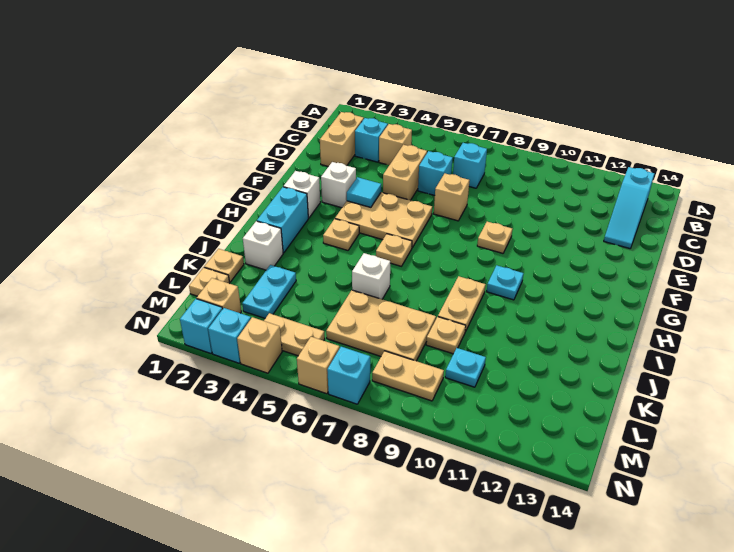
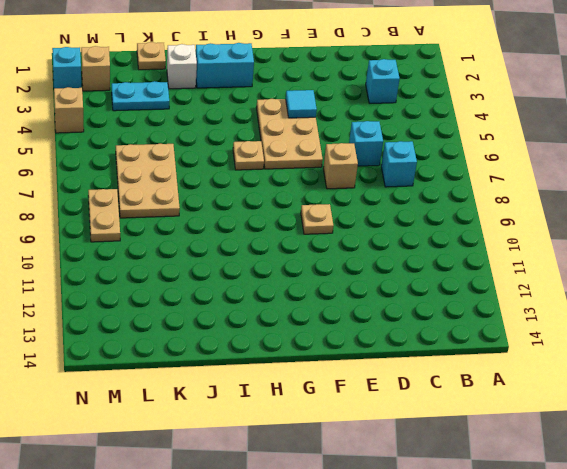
none -> cyan 1x3 slope [604,167,654,248]
none -> tan 1x2 brick [320,112,364,167]
none -> tan 1x1 brick [379,124,412,165]
none -> tan 1x2 brick [383,145,427,200]

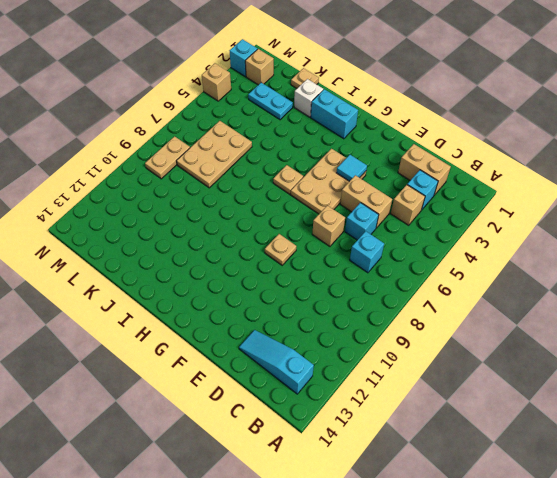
none -> white 1x1 brick [321,162,356,208]
none -> white 1x1 brick [283,171,320,218]
none -> tan 1x1 plate [323,219,359,250]
none -> cyan 1x1 plate [487,265,524,300]

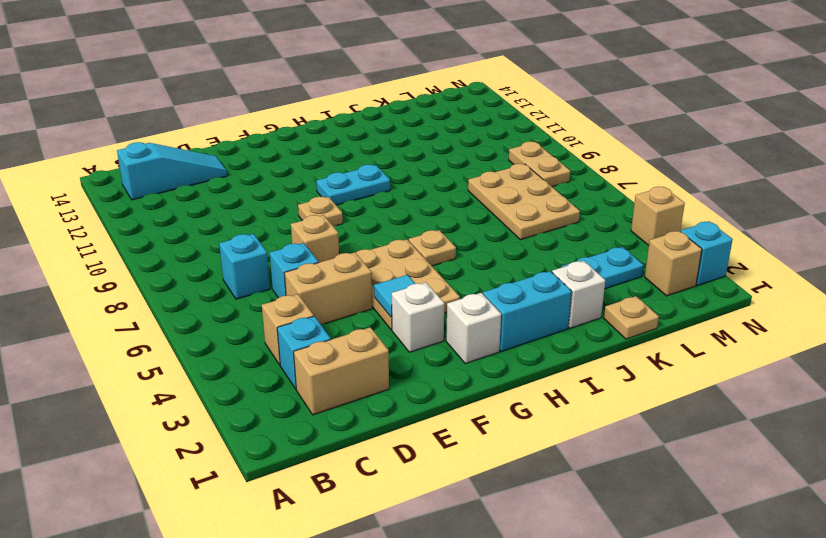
cyan 1x2 plate [316,165,390,205] -> cyan 1x1 plate [487,265,524,300]
none -> tan 1x1 plate [323,219,359,250]
none -> tan 1x2 plate [438,276,486,332]
none -> white 1x1 brick [352,253,390,299]
none -> tan 1x1 plate [426,317,466,354]

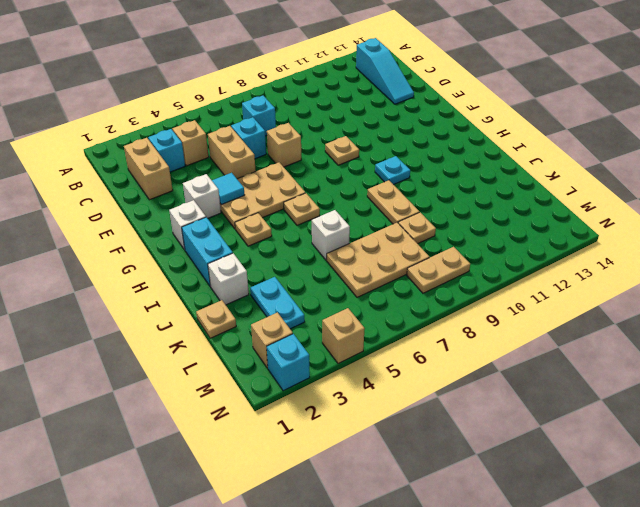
none -> tan 1x1 plate [189,267,230,296]
none -> cyan 1x1 plate [445,348,486,387]
none -> tan 1x2 plate [264,313,325,356]
none -> cyan 1x1 brick [208,308,251,363]

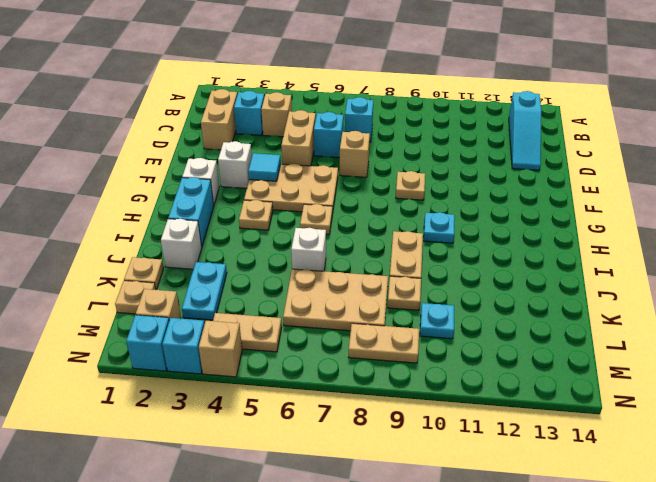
none -> tan 1x1 brick [297,337,340,394]
none -> cyan 1x1 brick [327,347,370,404]

